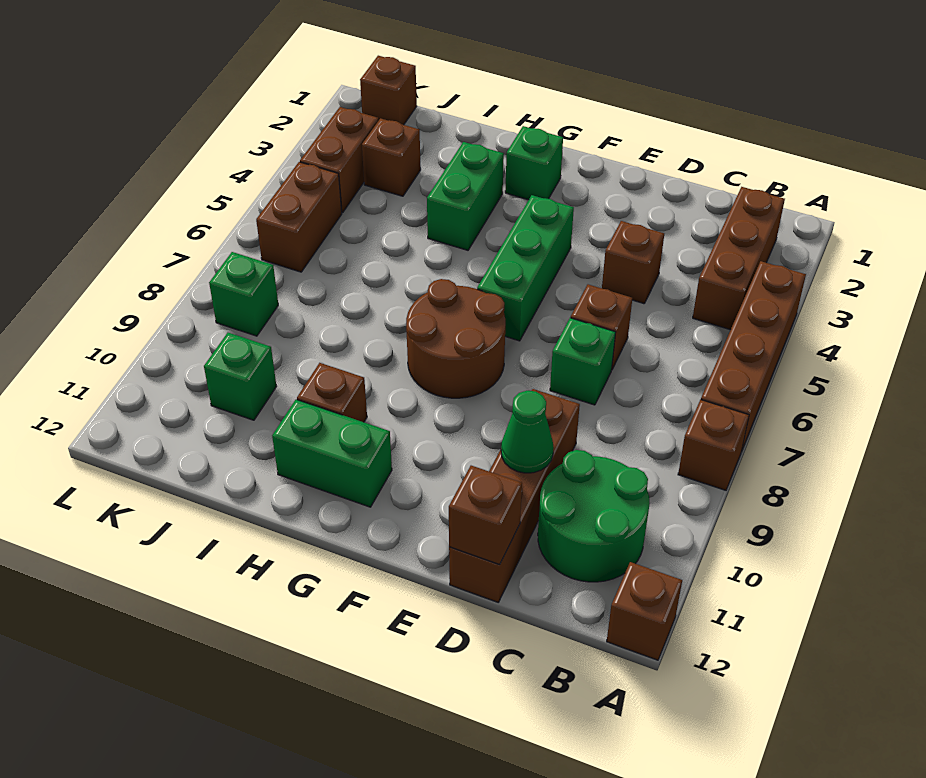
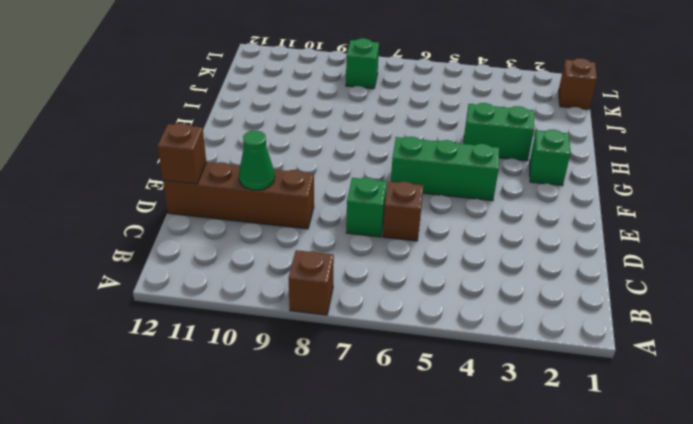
none -> brown 1x4 brick [701,261,806,452]
none -> brown 1x1 brick [607,562,682,660]
none -> brown 1x3 brick [693,187,785,330]

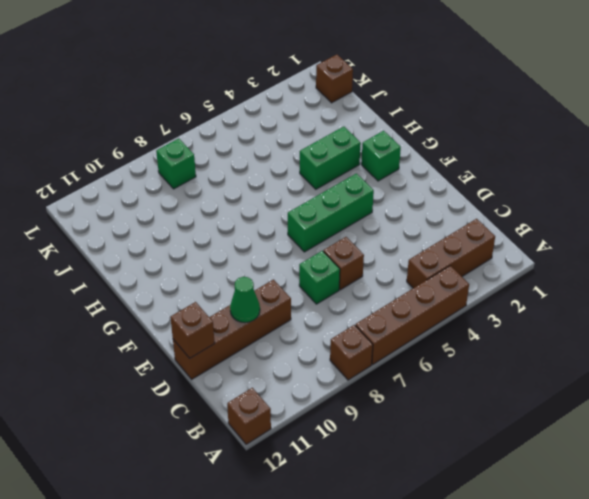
none -> green 2x2 round brick [538,450,650,582]
none -> brown 1x1 brick [602,221,664,304]
none -> brown 2x2 round brick [406,279,505,398]

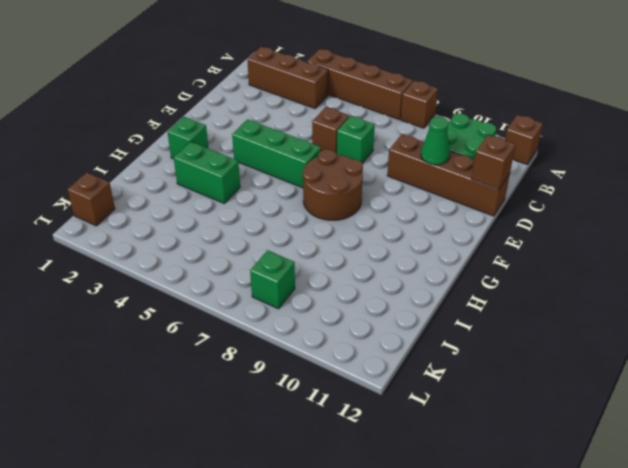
none -> brown 1x1 brick [602,221,664,304]
none -> green 1x2 brick [272,400,392,507]
none -> brown 1x1 brick [297,363,367,422]

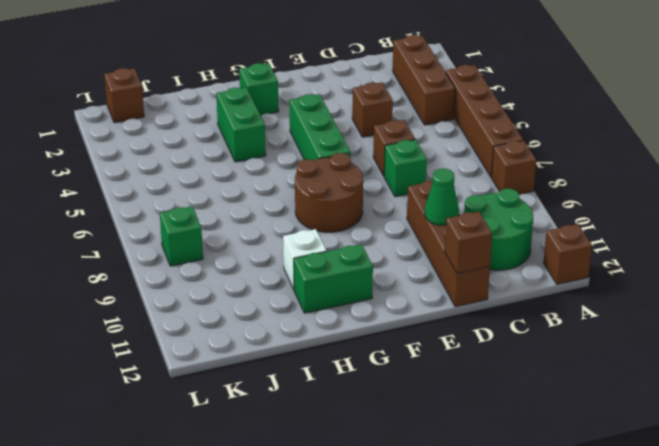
white 1x1 brick [283,229,327,289] -> brown 1x1 brick [297,363,367,422]
none -> brown 1x1 brick [362,118,421,196]
none -> green 1x1 brick [204,333,277,420]
none -> brown 1x2 brick [300,107,379,213]

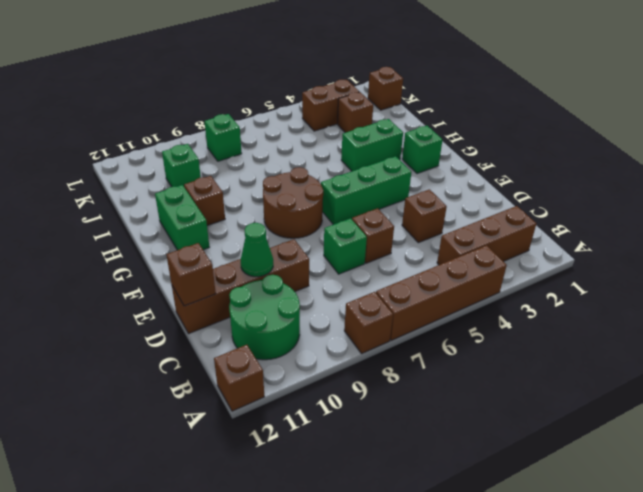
none -> brown 1x2 brick [256,162,342,272]

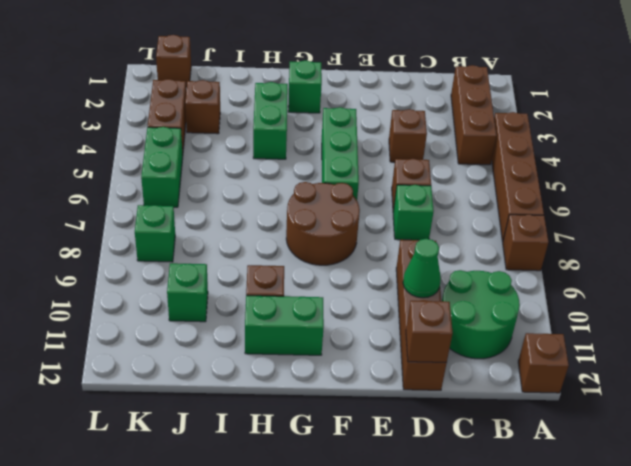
green 1x2 brick [141,127,183,207] -> brown 1x2 brick [256,162,342,272]

